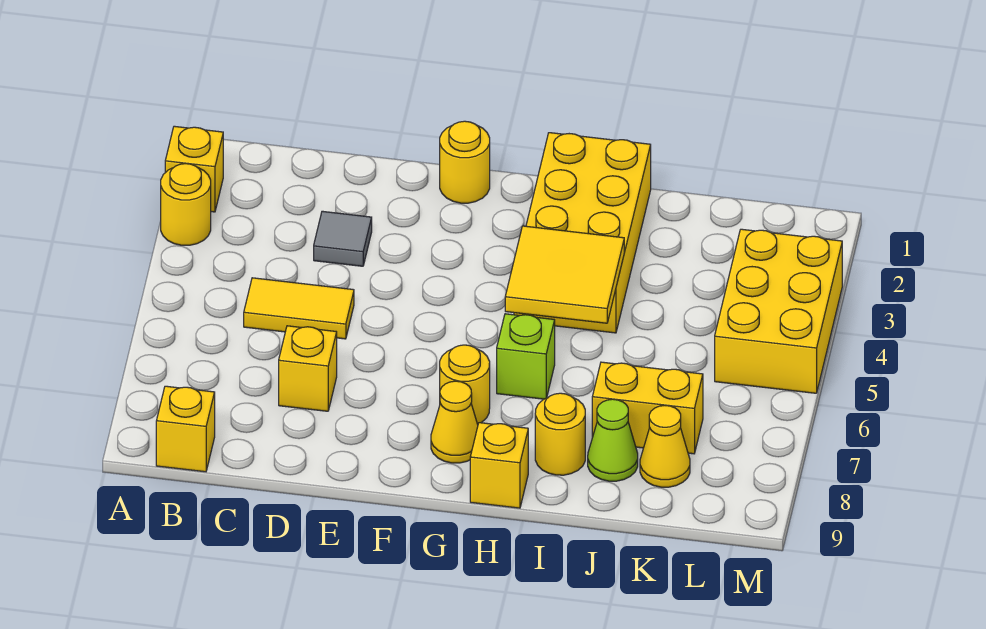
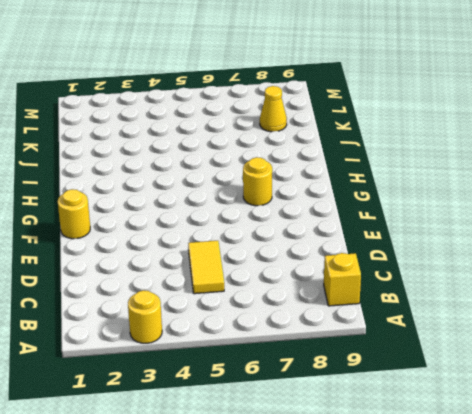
none -> yellow 1x1 brick [165,126,223,212]
none -> grey 1x1 tile [314,211,372,266]
none -> yellow 1x1 brick [279,326,337,411]

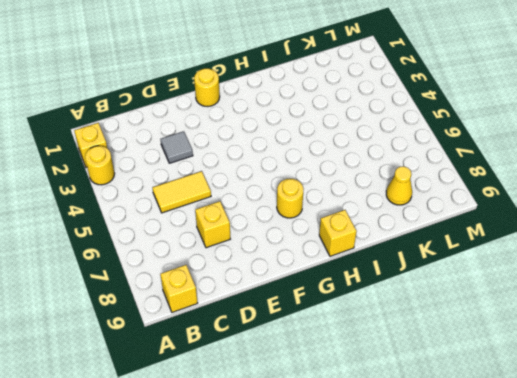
none -> yellow 1x1 cone [431,381,478,463]
none -> yellow 2x4 brick [514,133,651,333]
none -> lime 1x1 brick [497,314,555,399]

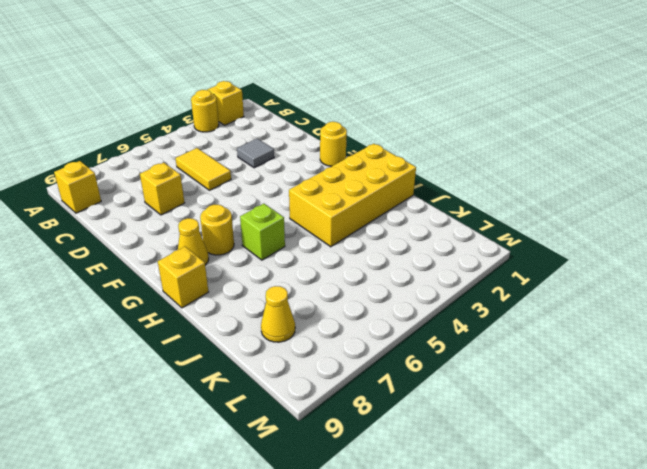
none -> yellow 1x1 round brick [535,393,585,475]
none -> yellow 1x2 brick [592,362,703,454]
none -> lime 1x1 cone [588,399,638,481]

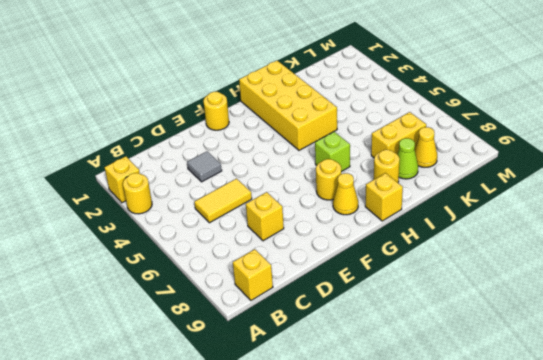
none -> yellow 2x3 brick [715,229,842,393]
none -> yellow 2x2 tile [505,226,624,323]

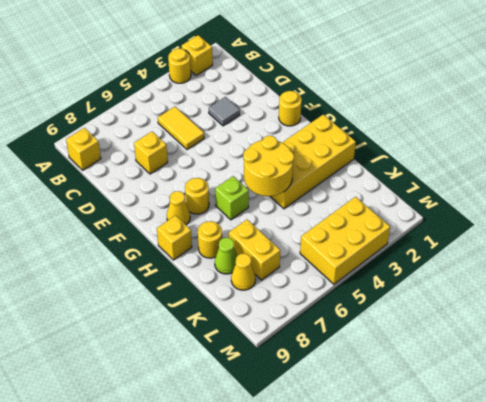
yellow 2x2 round brick [243,136,294,196] -> yellow 2x2 tile [505,226,624,323]

